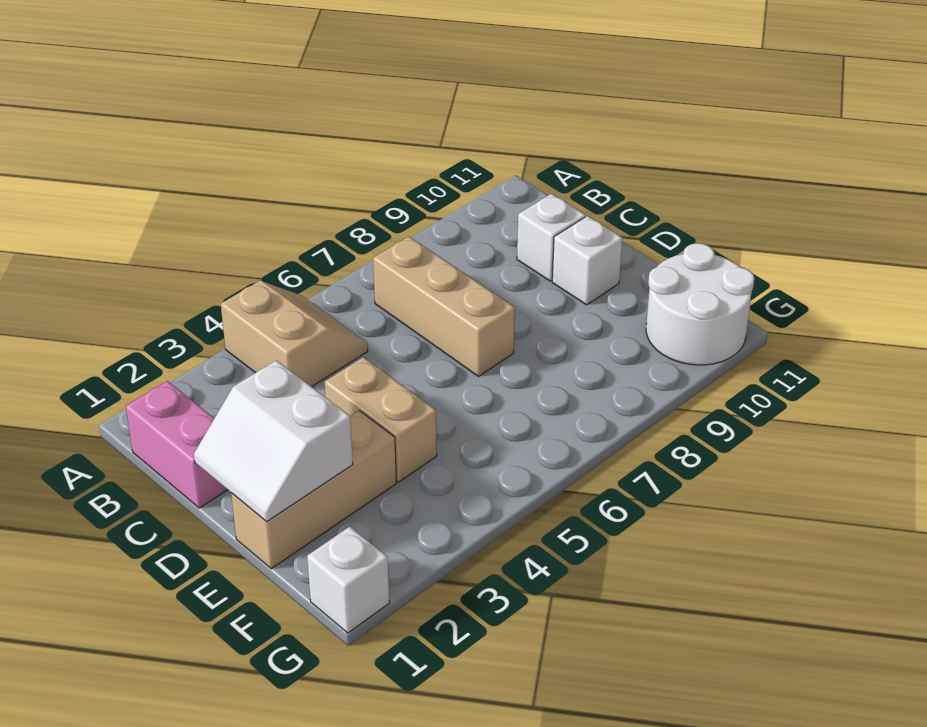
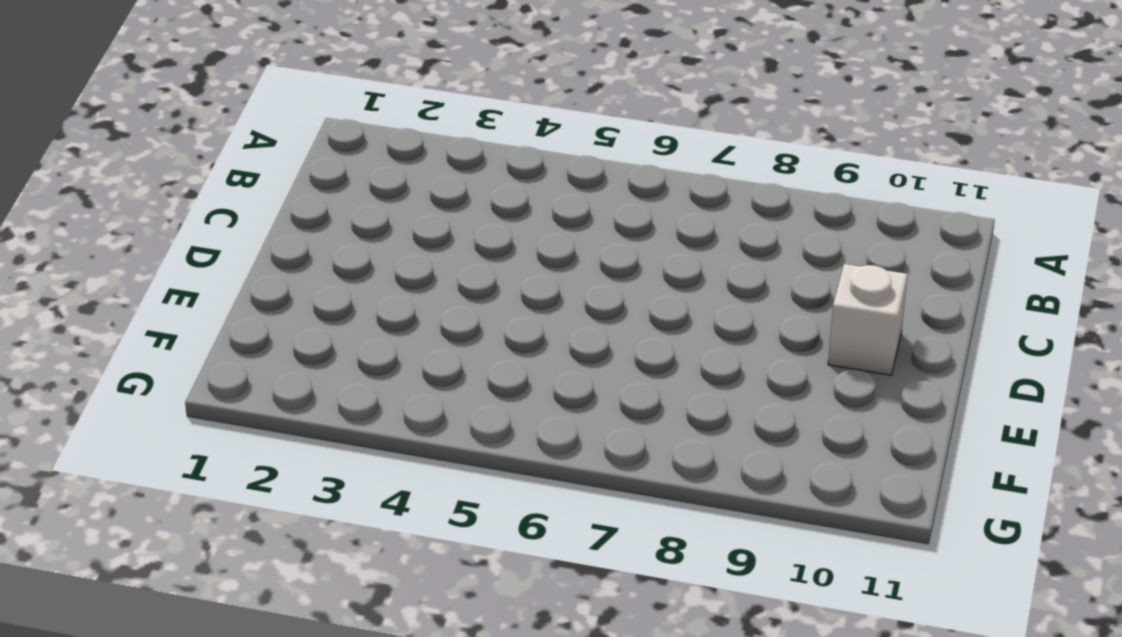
none -> tan 2x2 slope [221,281,368,387]
none -> pink 1x2 brick [126,381,227,508]

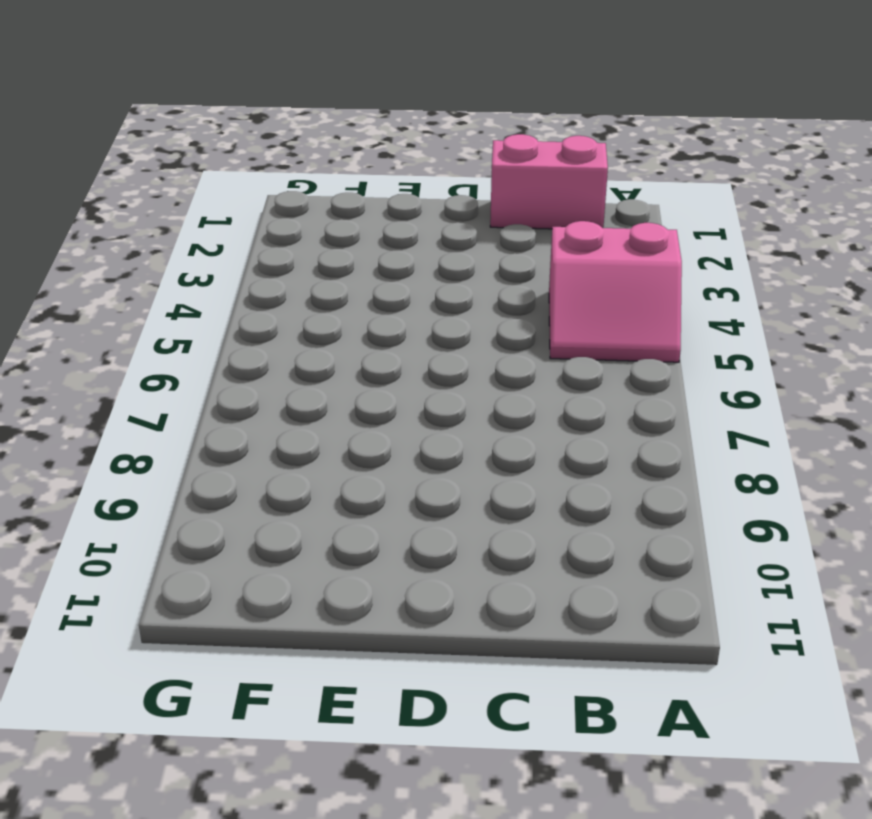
pink 2x2 slope [549,221,682,362] -> tan 2x2 slope [221,281,368,387]
none -> tan 1x3 brick [373,236,515,376]
none -> white 1x1 brick [517,194,586,281]

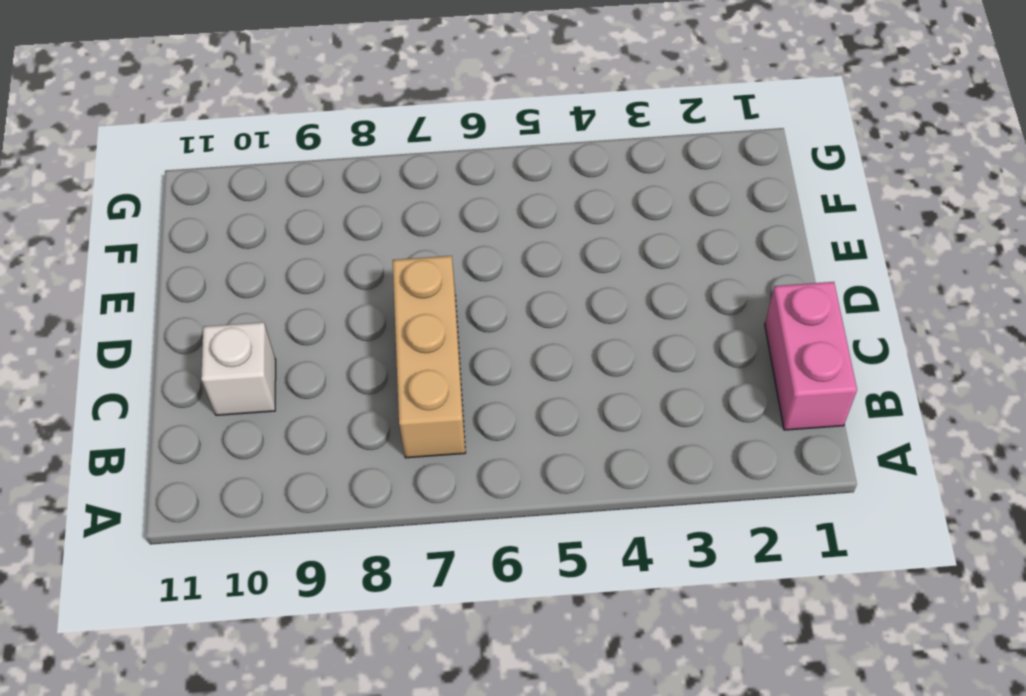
none -> tan 2x2 slope [221,281,368,387]
none -> tan 1x2 brick [325,357,437,482]

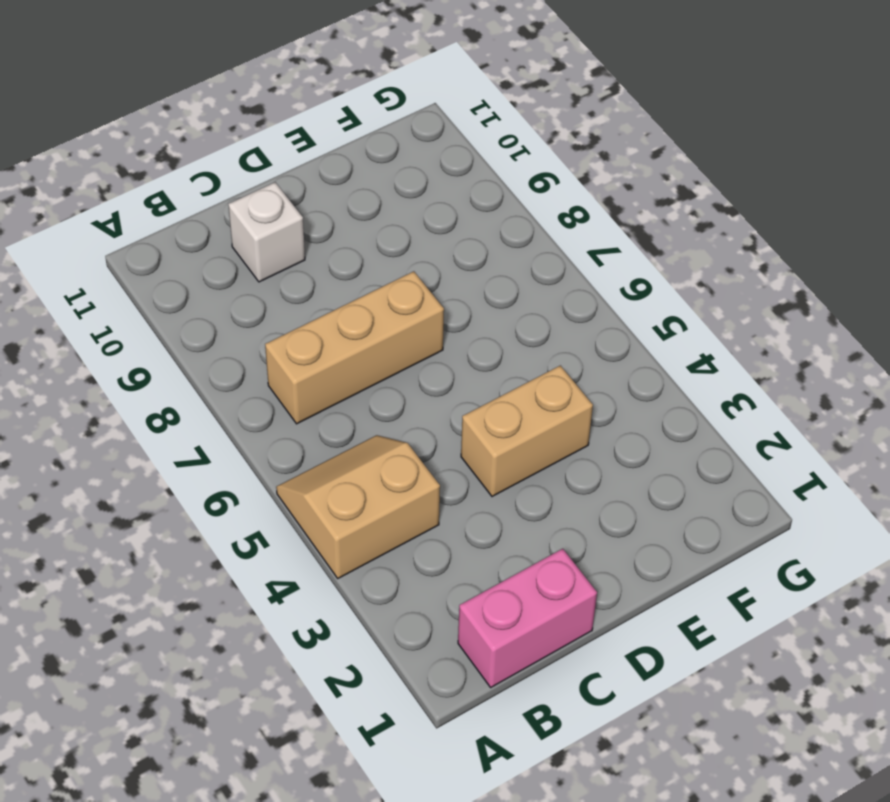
none -> white 1x1 brick [552,216,622,305]
none -> tan 1x3 brick [231,411,396,569]

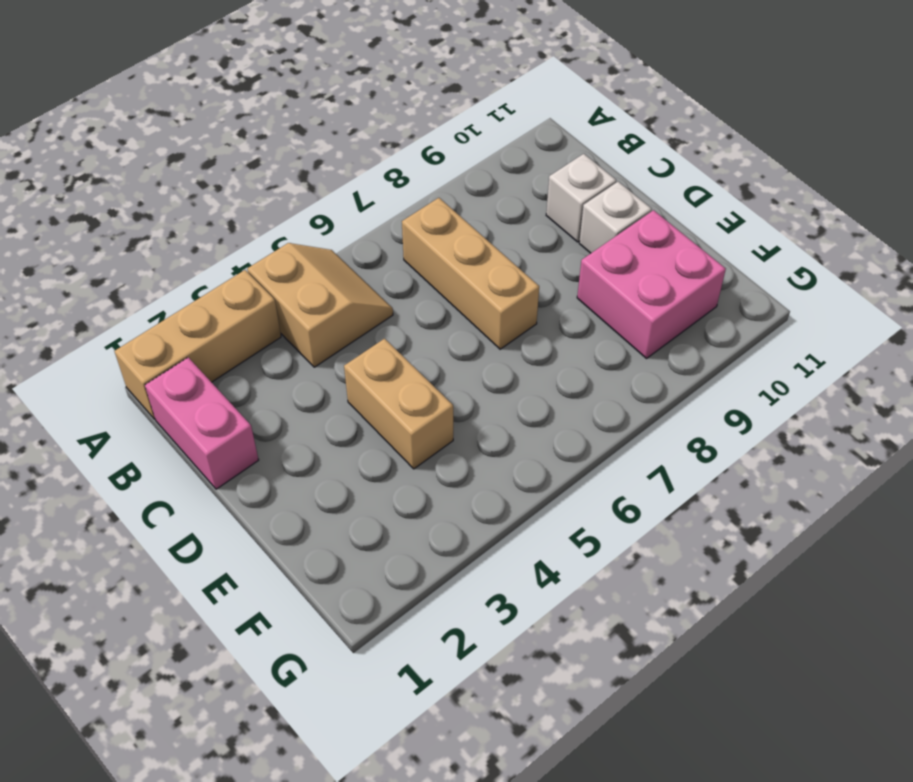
tan 1x3 brick [115,270,281,419] -> tan 1x3 brick moved to [231,411,396,569]
pink 2x2 brick [577,210,726,358] -> white 2x2 round brick [646,243,754,365]
none -> white 1x1 brick [307,527,389,633]
none -> white 2x2 slope [194,360,353,522]

